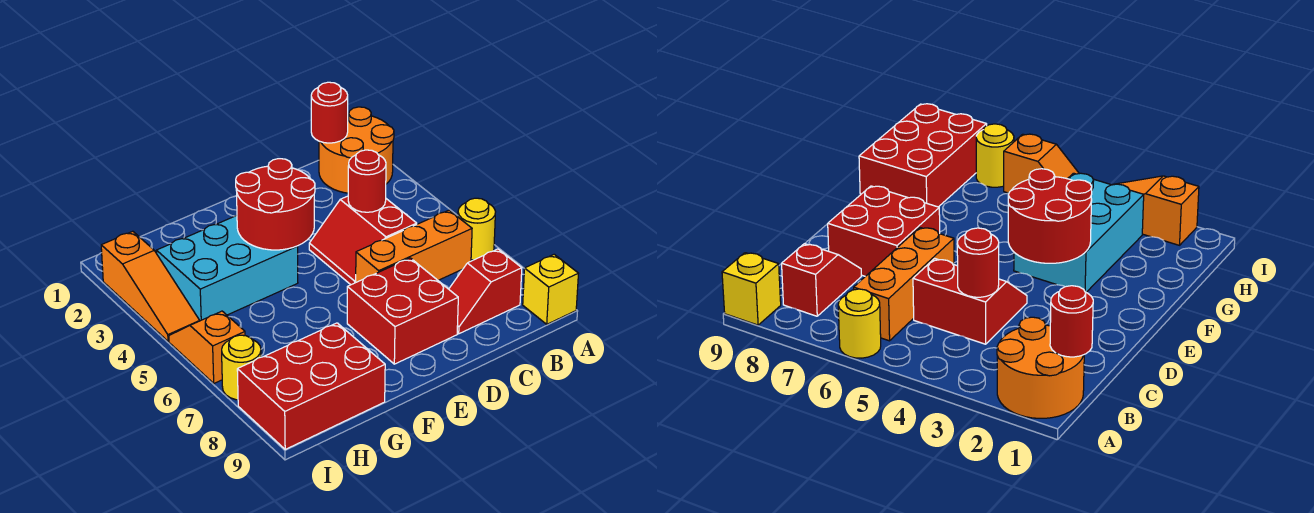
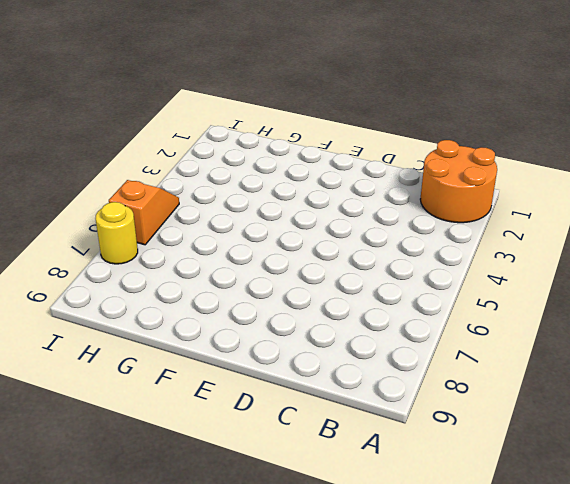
none -> yellow 1x1 round brick [458,198,495,260]
none -> yellow 1x1 brick [523,254,578,324]
none -> orange 1x3 brick [356,210,472,282]

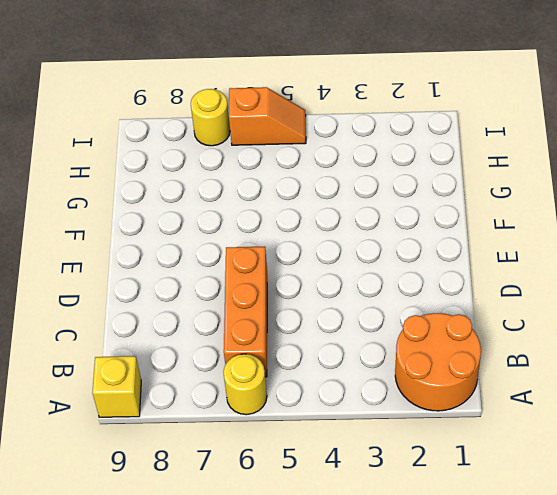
none -> red 1x2 slope [449,249,522,334]
none -> red 2x2 slope [309,196,417,285]
none -> red 2x2 brick [347,258,458,364]

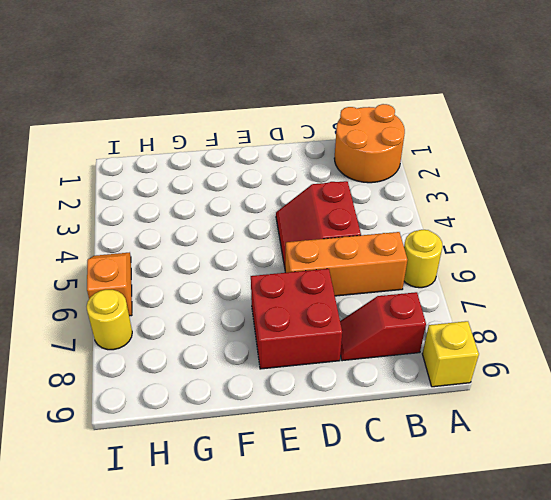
none -> cyan 2x3 brick [156,216,298,321]
none -> red 2x3 brick [237,323,385,449]
none -> orange 1x3 slope [101,231,199,341]

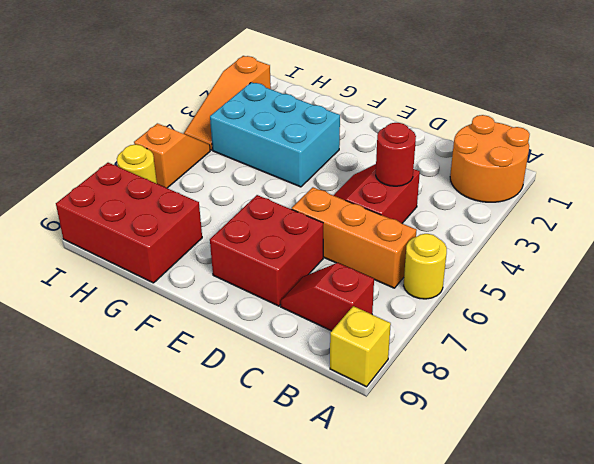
none -> red 1x1 round brick [311,82,348,143]
none -> red 2x2 round brick [236,159,315,250]

